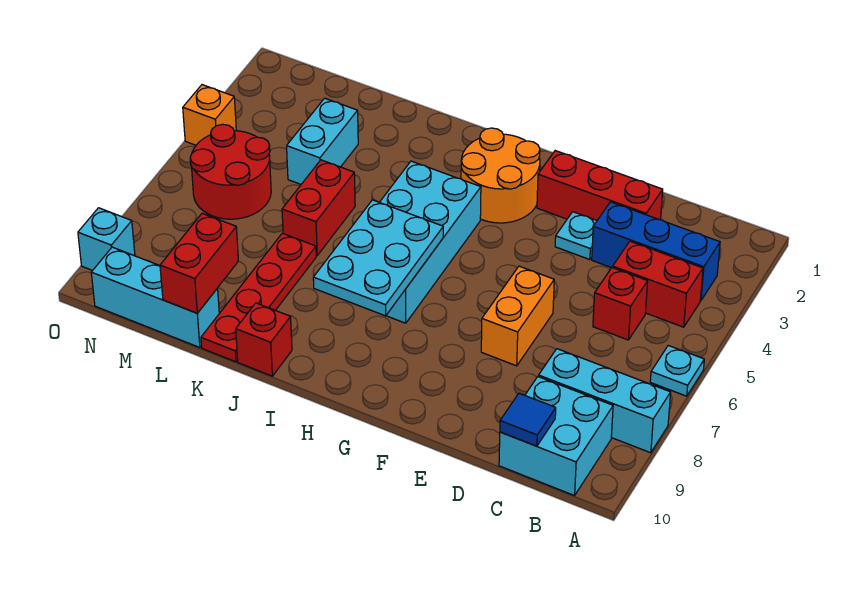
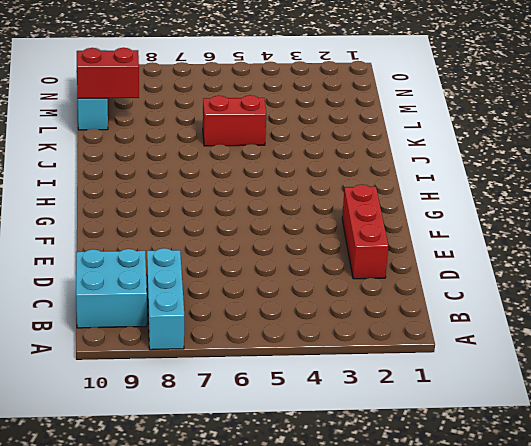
none -> cyan 1x1 plate [650,346,704,396]
none -> blue 1x3 brick [592,202,720,301]
none -> red 1x2 brick [613,241,703,327]

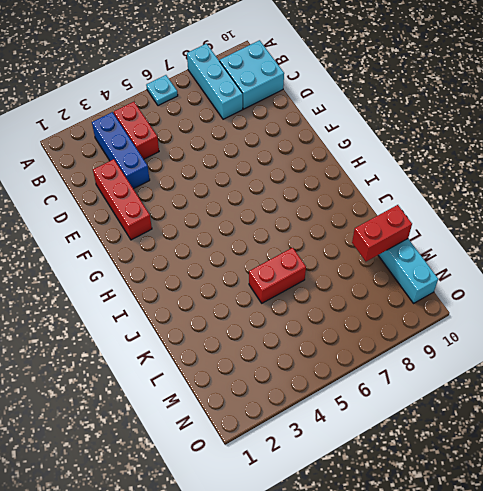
none -> red 1x1 brick [593,268,648,340]
none -> cyan 1x1 plate [555,212,597,260]
none -> orange 1x2 brick [481,266,554,366]

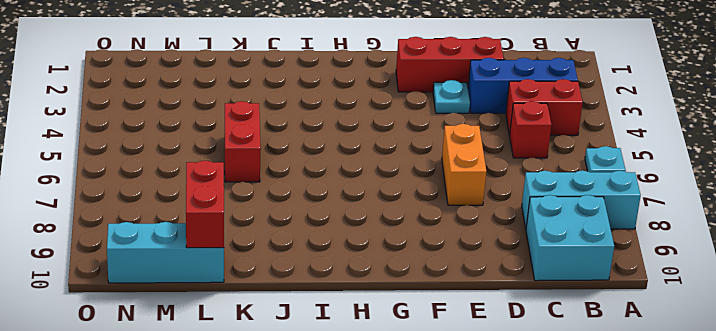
none -> orange 2x2 round brick [461,128,540,223]
none -> cyan 2x4 brick [380,161,481,323]
none -> red 1x1 brick [236,303,292,376]

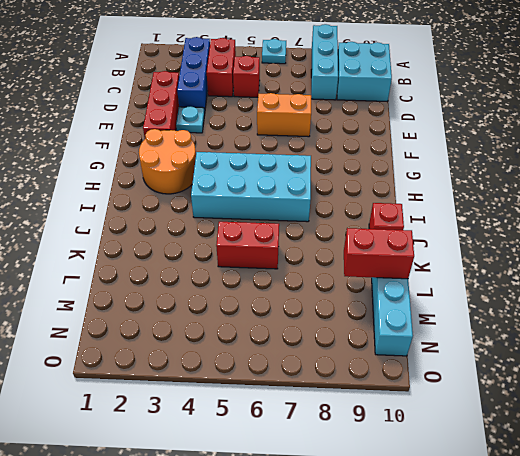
none -> red 1x4 plate [201,233,316,362]
none -> cyan 1x2 brick [287,98,358,184]
none -> red 2x2 round brick [190,124,271,219]

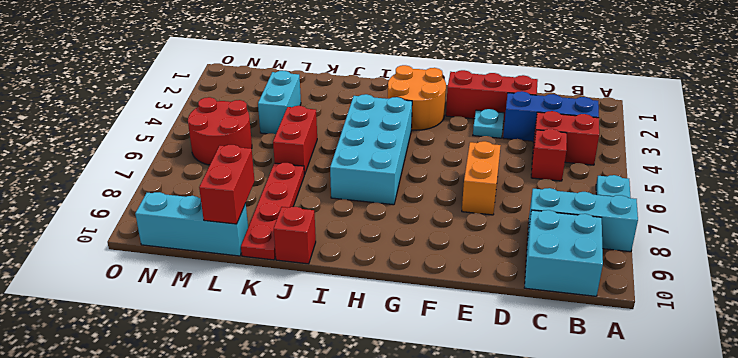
none -> orange 1x1 brick [183,85,236,145]
none -> cyan 1x1 brick [78,208,135,271]
none -> blue 1x1 tile [500,393,556,446]

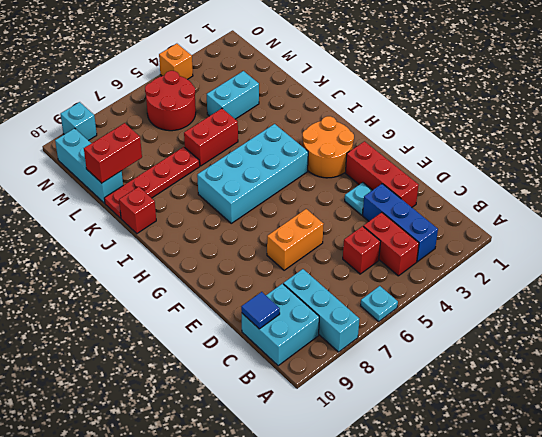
none -> cyan 2x3 plate [313,200,443,316]

